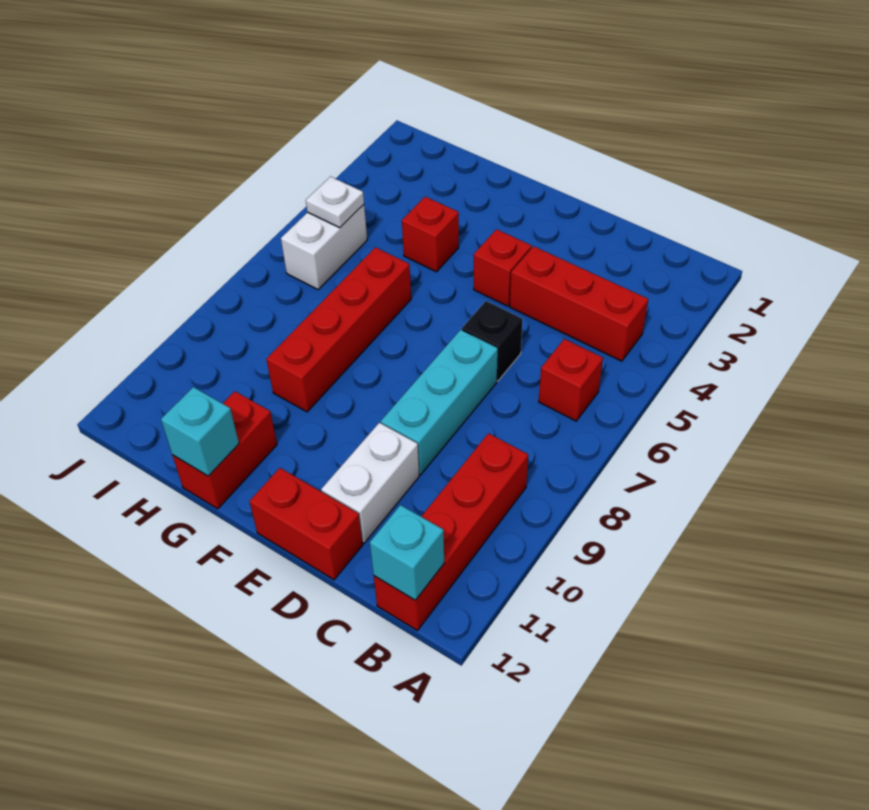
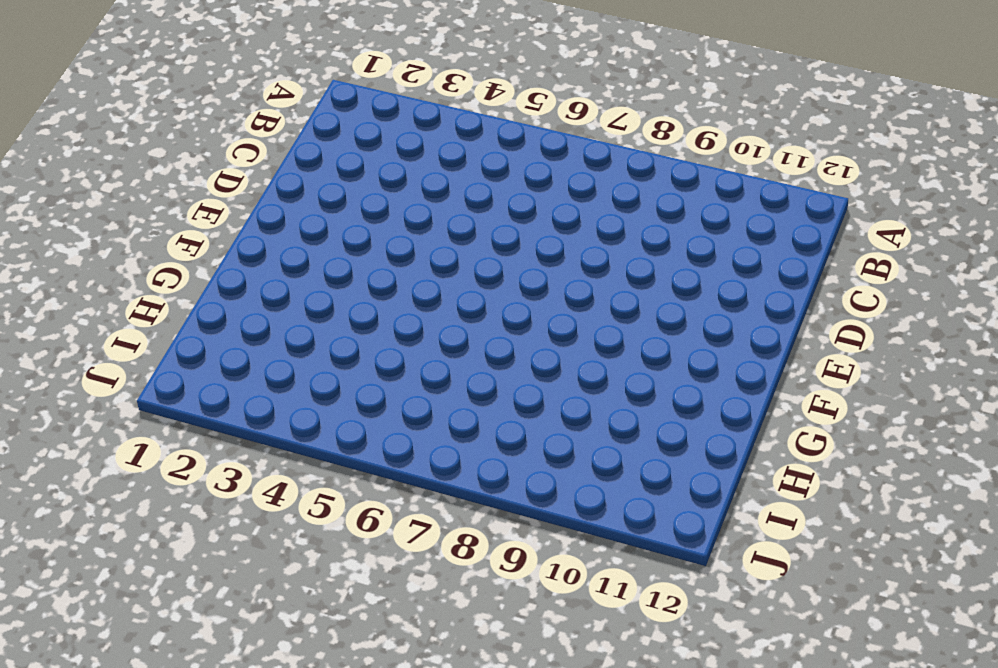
none -> red 1x3 brick [510,246,648,361]
none -> red 1x1 brick [539,339,603,421]
none -> red 1x4 brick [374,433,528,630]

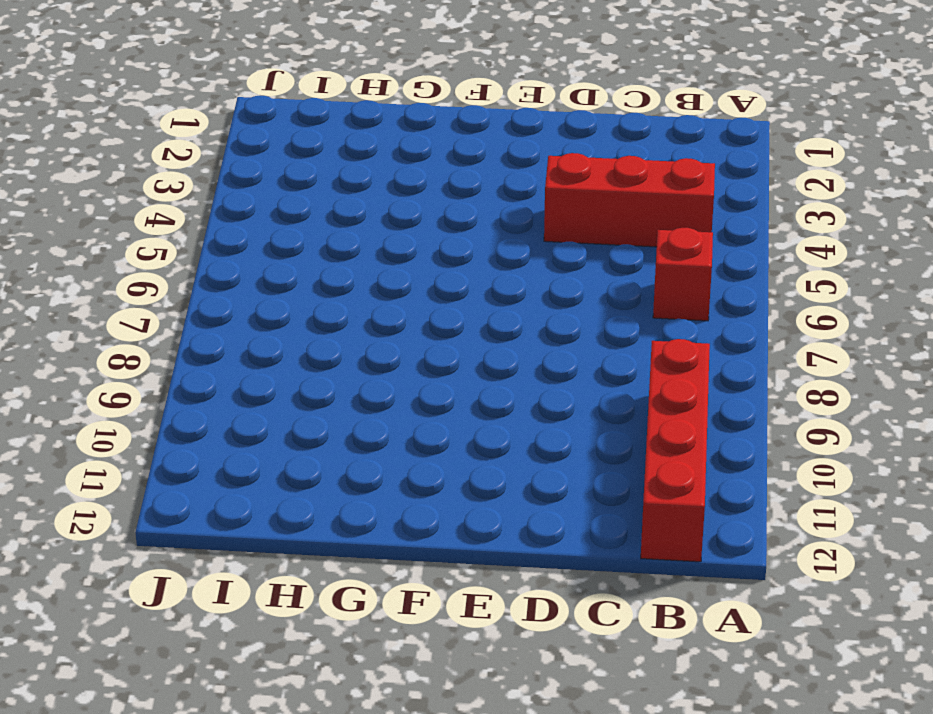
none -> black 1x1 brick [462,301,523,381]
none -> cyan 1x3 brick [381,330,498,475]
none -> white 1x2 brick [321,423,419,543]

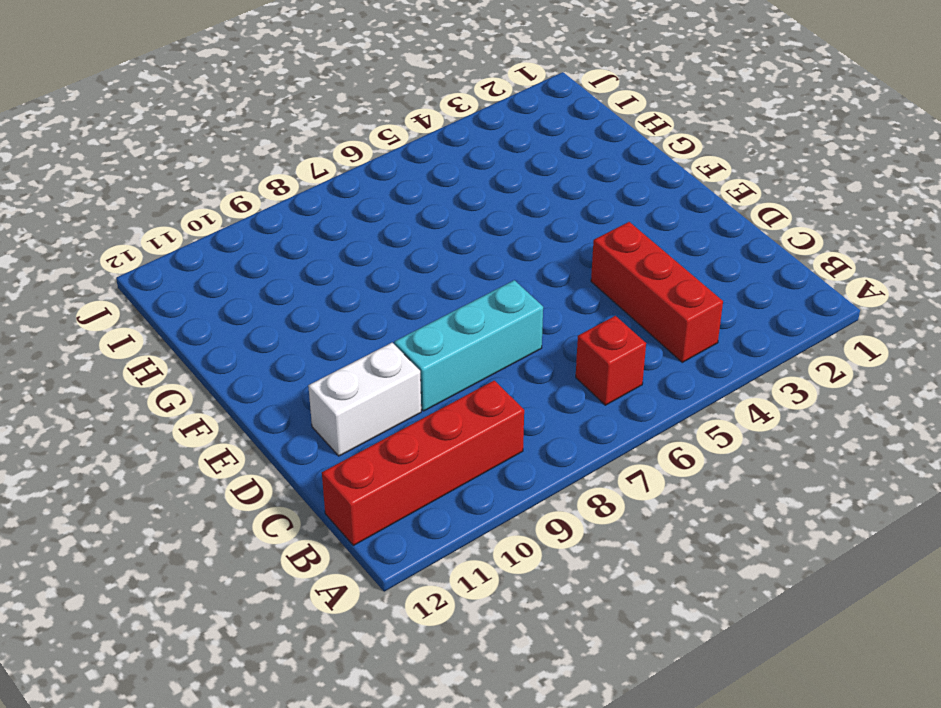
none -> black 1x1 brick [462,301,523,381]
none -> red 1x2 brick [250,468,363,580]
none -> red 1x1 brick [474,229,532,306]

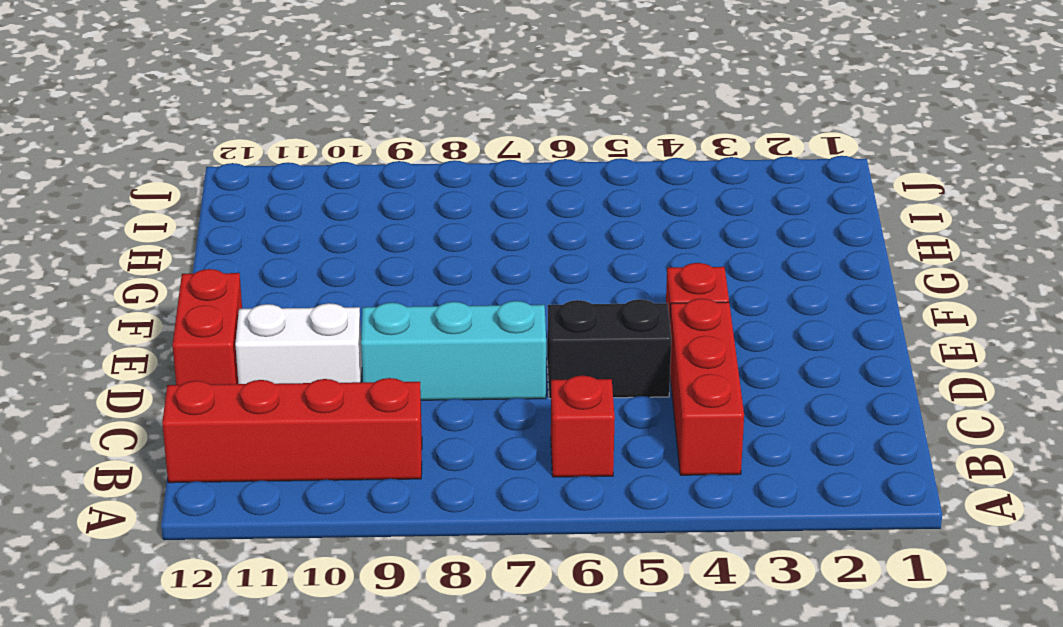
black 1x2 brick [547,299,671,399] -> black 1x1 brick [462,301,523,381]
none -> red 1x1 brick [402,197,459,272]
none -> red 1x4 brick [267,247,411,412]
none -> red 1x2 brick [173,391,277,509]

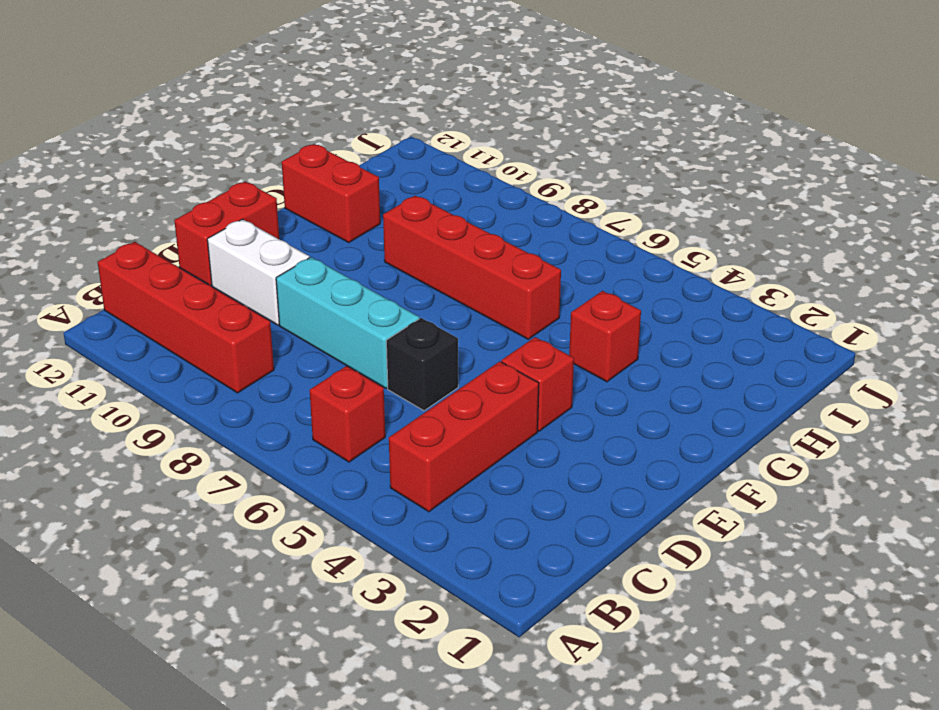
none -> white 1x2 brick [281,205,367,289]
none -> cyan 1x1 brick [370,505,444,600]
none -> cyan 1x1 brick [161,387,239,476]

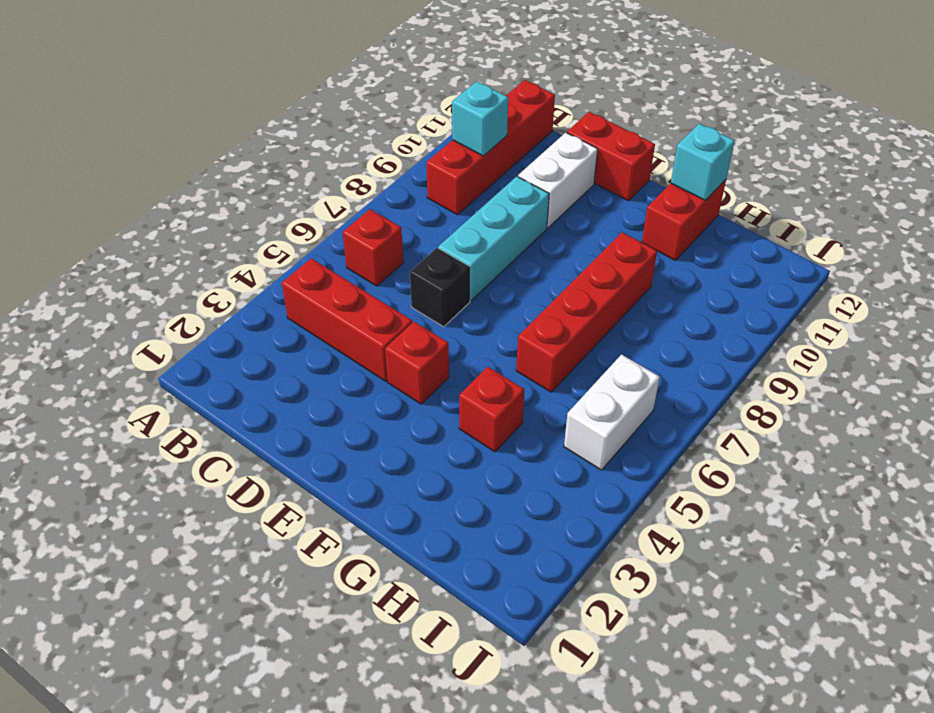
cyan 1x1 brick [452,81,508,156] -> cyan 1x1 brick moved to [370,505,444,600]
none -> white 1x1 plate [306,177,364,228]

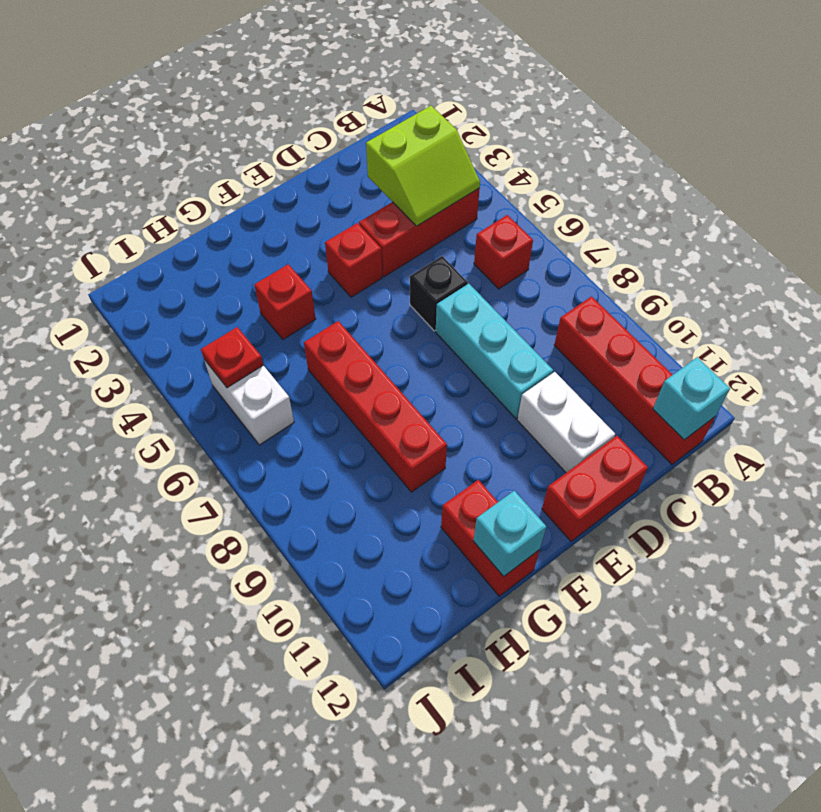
lime 2x2 slope [366,106,480,226] -> none
red 1x1 plate [201,327,263,388] -> white 1x1 plate [306,177,364,228]

